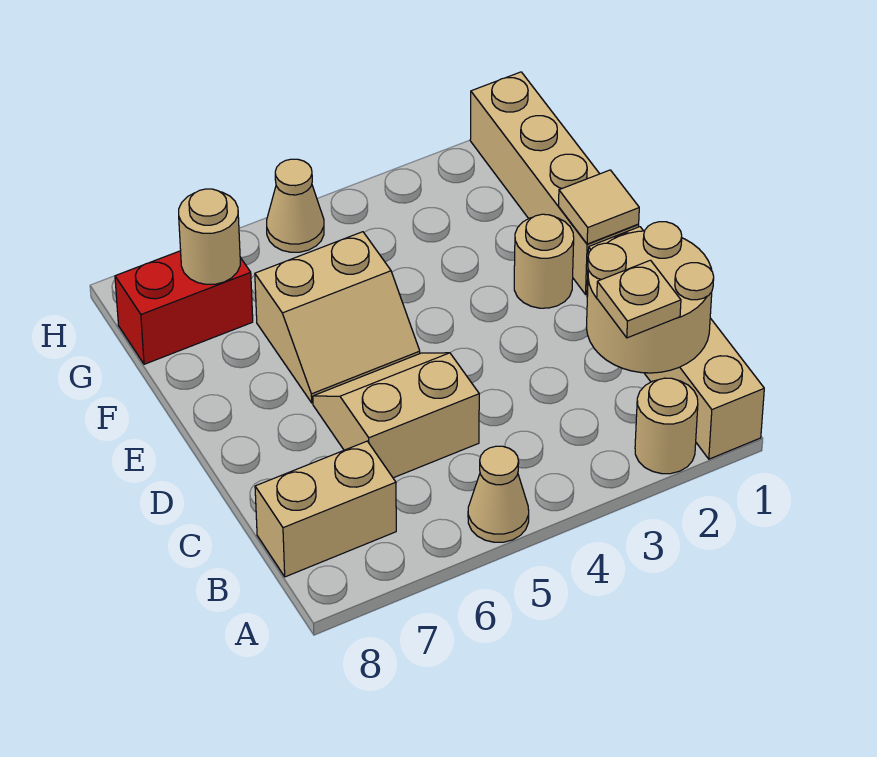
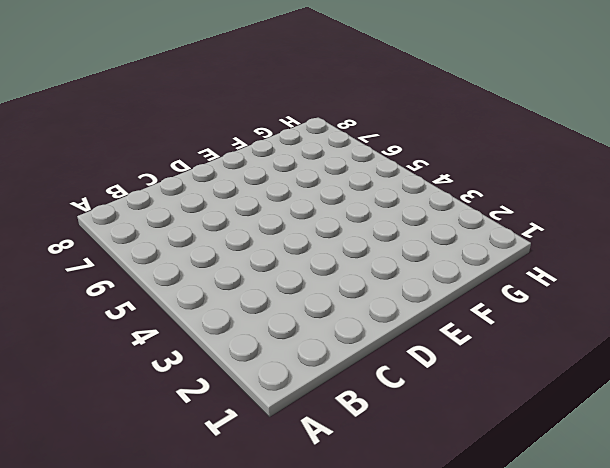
none -> tan 1x4 brick [587,227,764,459]
none -> tan 1x1 round brick [635,378,698,474]
none -> tan 1x1 cone [468,446,529,542]

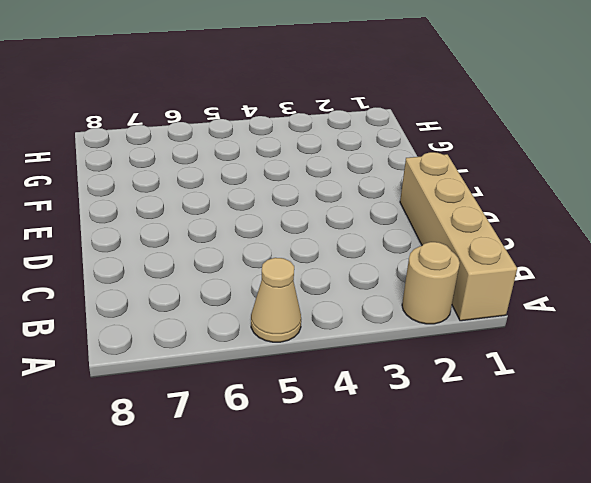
none -> tan 1x2 brick [255,441,396,577]
none -> tan 2x2 slope [313,353,479,478]
none -> tan 1x4 brick [470,72,639,294]

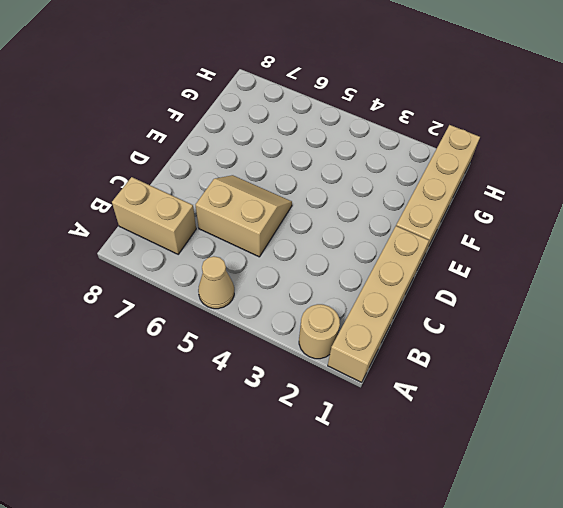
none -> tan 1x1 round brick [514,214,574,308]
none -> tan 2x2 slope [255,232,420,403]
none -> red 1x2 brick [115,251,253,364]

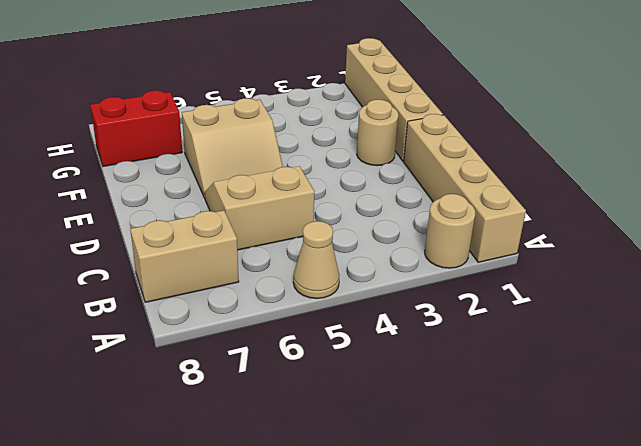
none -> tan 1x1 cone [267,159,324,252]
none -> tan 2x2 round brick [586,222,714,373]
none -> tan 1x1 tile [559,170,639,244]

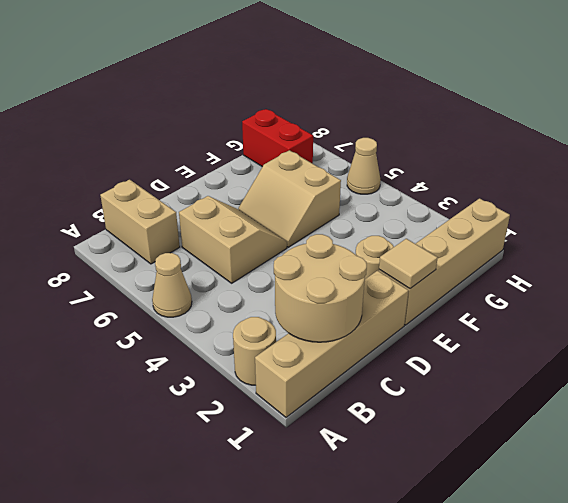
none -> tan 1x1 round brick [179,189,241,284]
none -> tan 1x1 plate [597,260,681,338]

